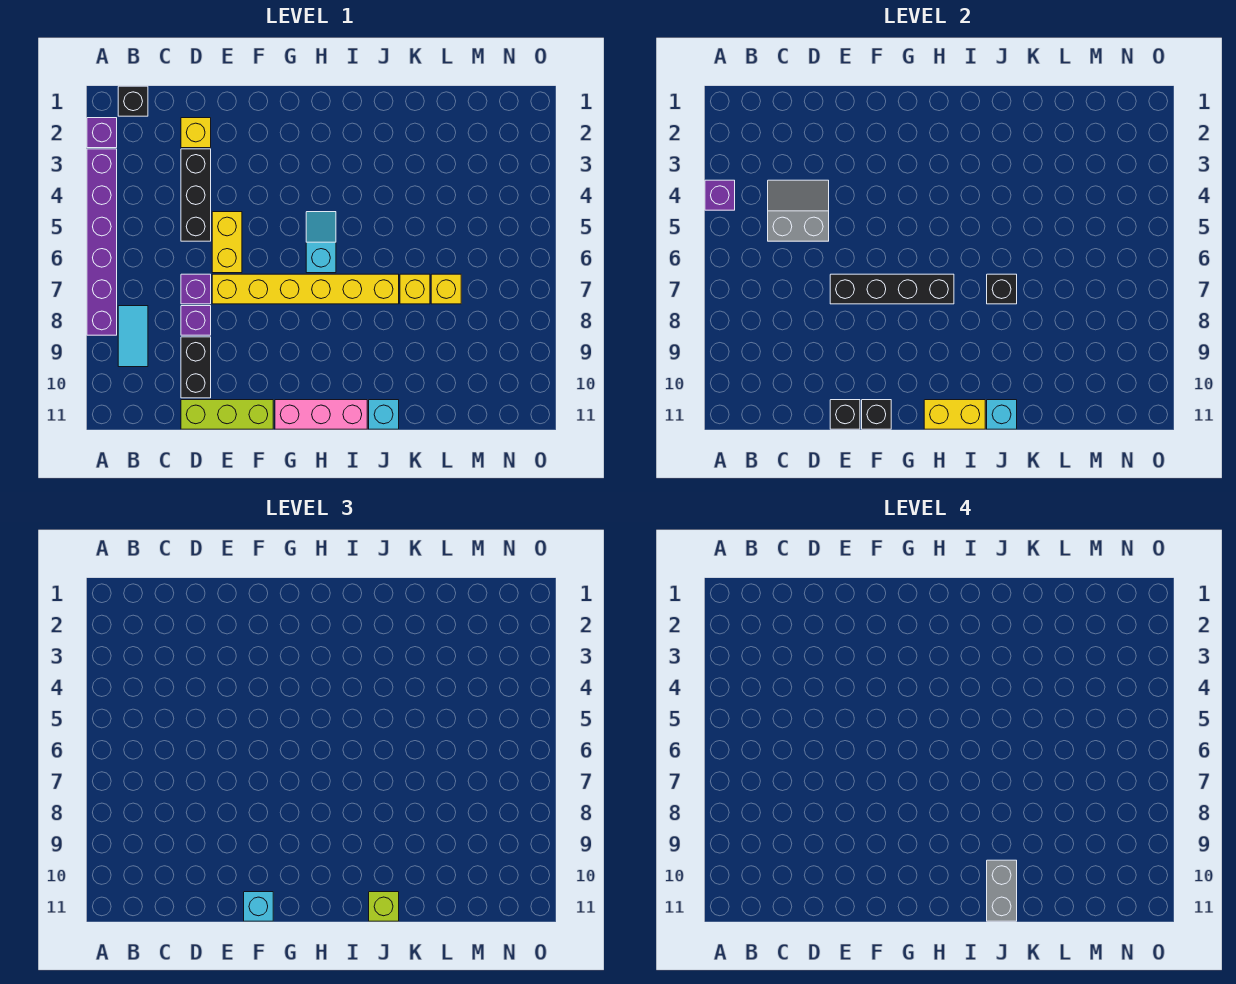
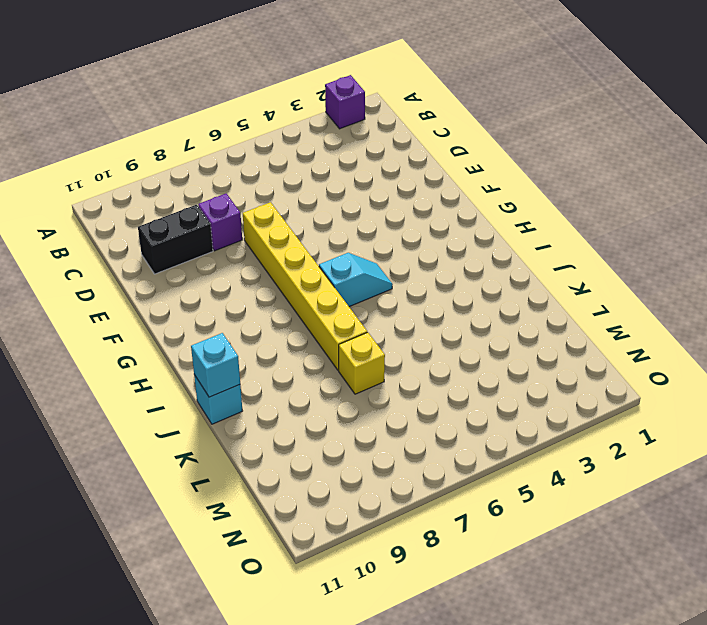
none -> purple 1x6 brick [87,149,117,335]
none -> black 1x1 brick [118,86,148,116]
none -> cyan 1x2 tile [118,306,148,367]

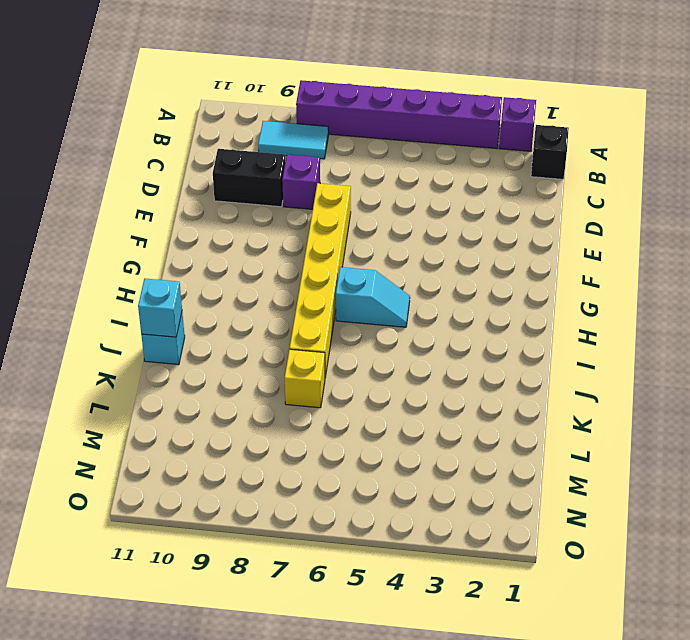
none -> yellow 1x1 brick [181,118,211,148]
none -> black 1x3 brick [181,149,211,241]
none -> purple 1x1 brick [181,274,211,304]

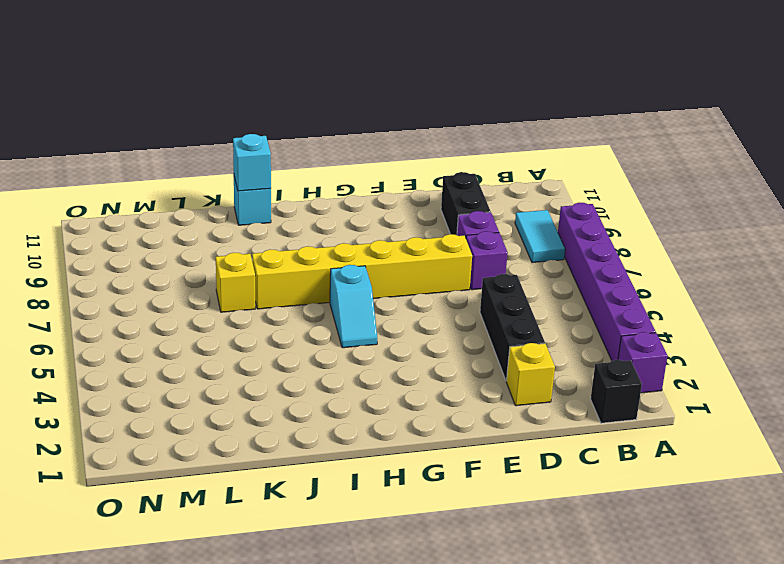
none -> lime 1x3 brick [181,400,273,429]
none -> yellow 1x2 brick [212,212,242,273]
none -> pink 1x3 brick [275,400,367,429]

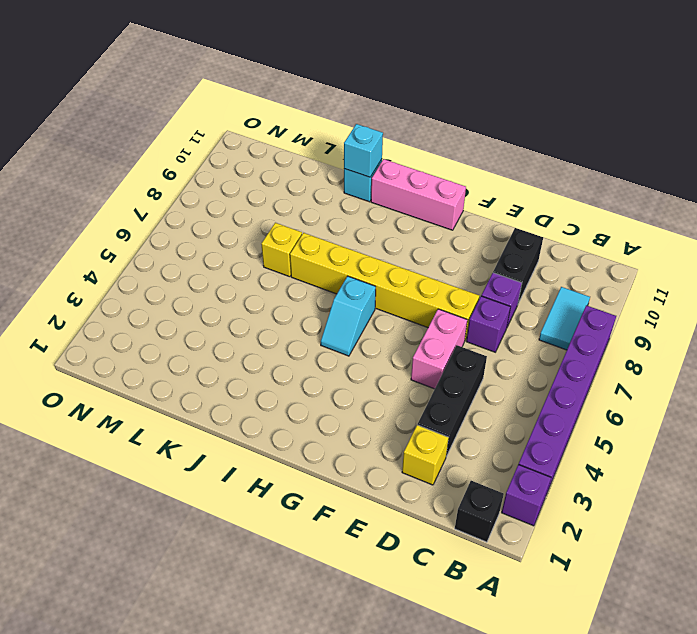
pink 1x2 brick [411,309,467,389] -> yellow 1x2 brick [212,212,242,273]
none -> lime 1x3 brick [181,400,273,429]
none -> yellow 1x1 brick [431,274,461,304]
none -> purple 1x1 brick [705,180,735,210]

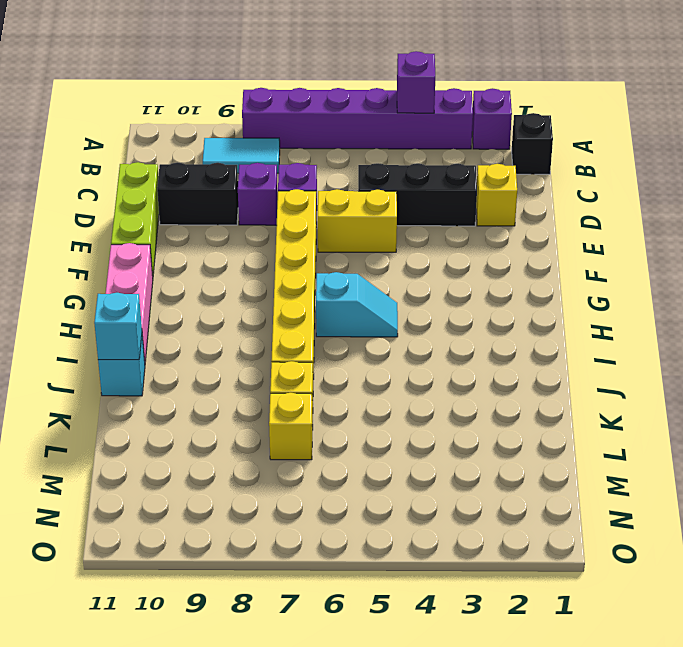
none -> grey 2x2 slope [768,180,829,241]
none -> black 1x4 brick [830,274,954,304]
none -> black 1x1 brick [830,400,860,429]

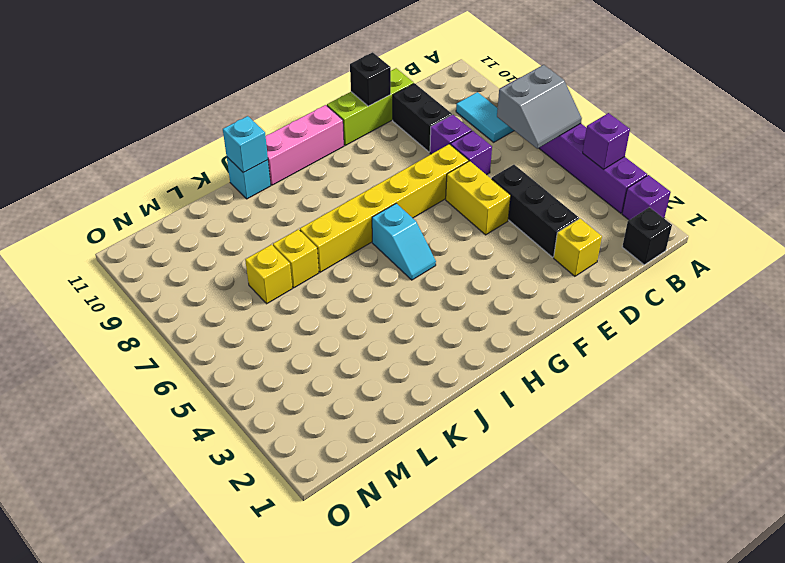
grey 2x2 slope [497,65,582,149] -> grey 2x2 slope moved to [768,180,829,241]
none -> black 1x4 brick [830,274,954,304]
none -> black 1x1 brick [862,400,891,429]
none -> yellow 1x2 brick [924,400,985,429]

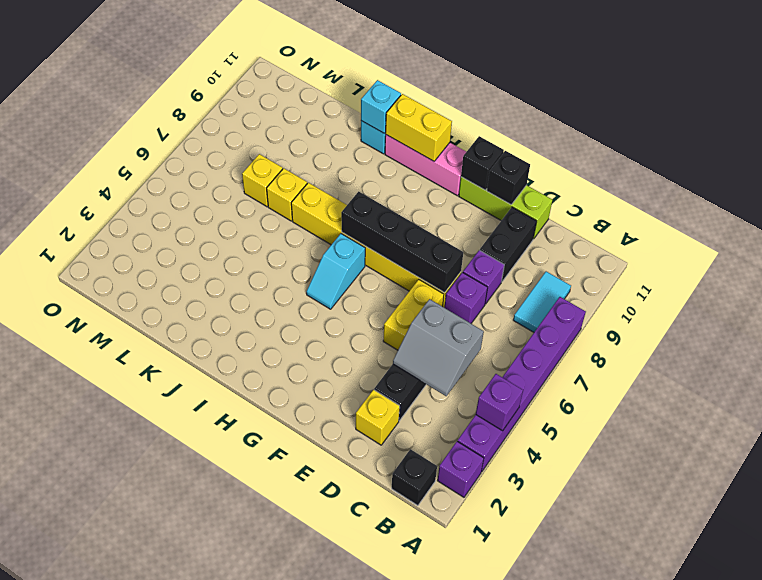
none -> black 1x1 brick [987,274,1017,304]
none -> cyan 1x1 brick [244,892,273,921]
none -> lime 1x1 brick [369,892,399,921]

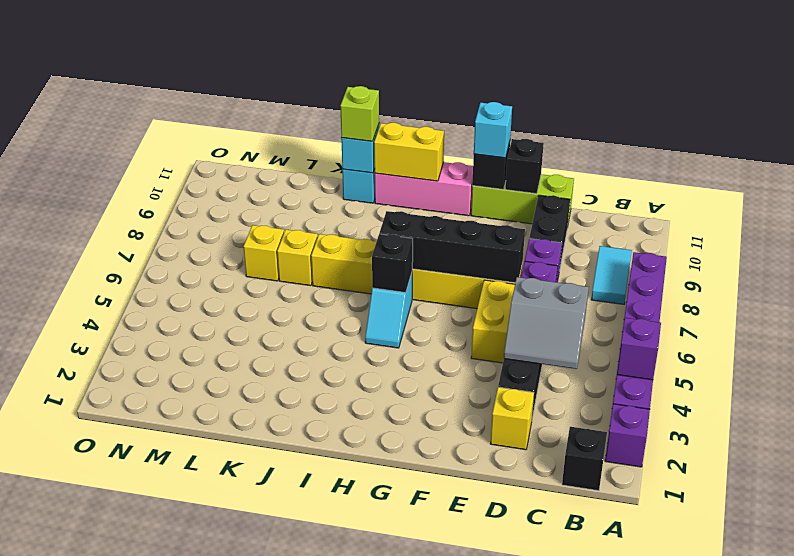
black 1x1 brick [372,234,413,293] -> black 1x1 brick moved to [987,274,1017,304]
none -> grey 1x2 brick [987,860,1017,921]

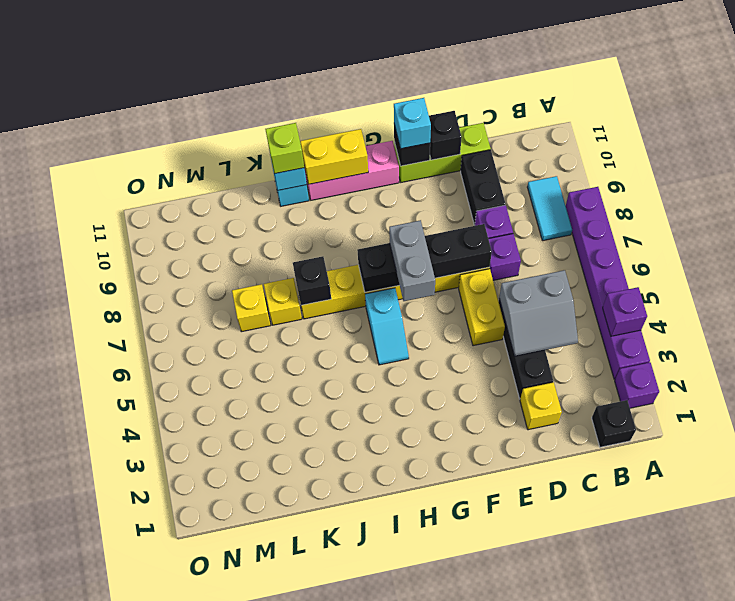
grey 1x2 brick [389,220,435,301] -> grey 1x2 brick moved to [987,860,1017,921]

